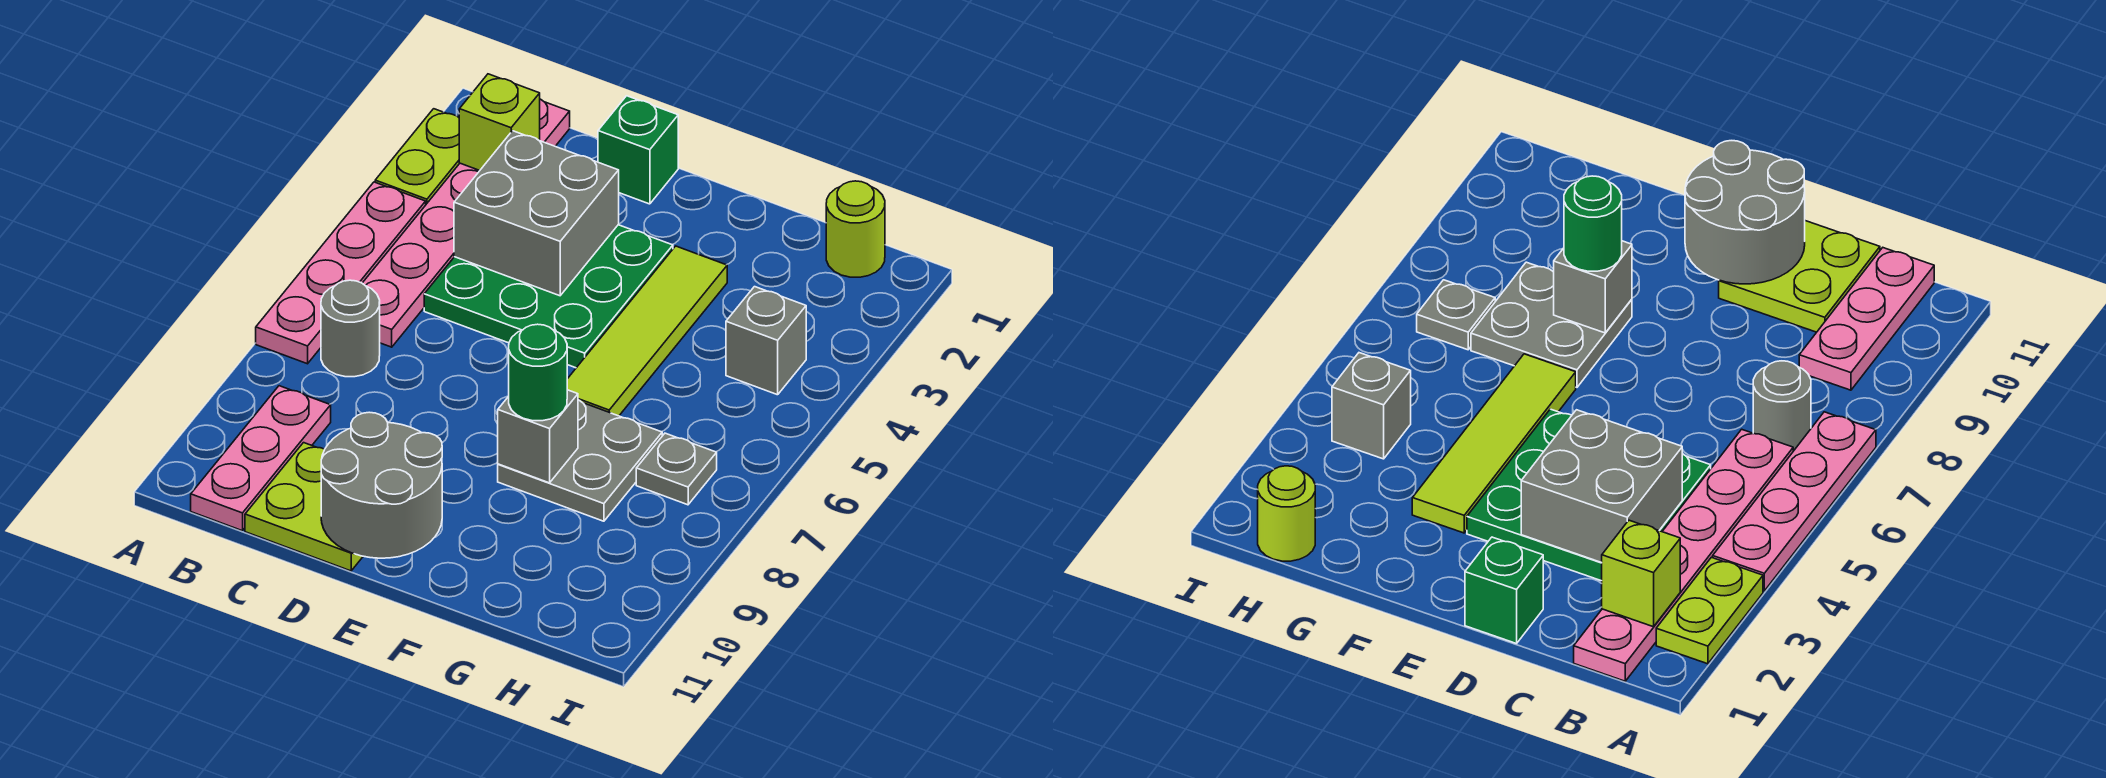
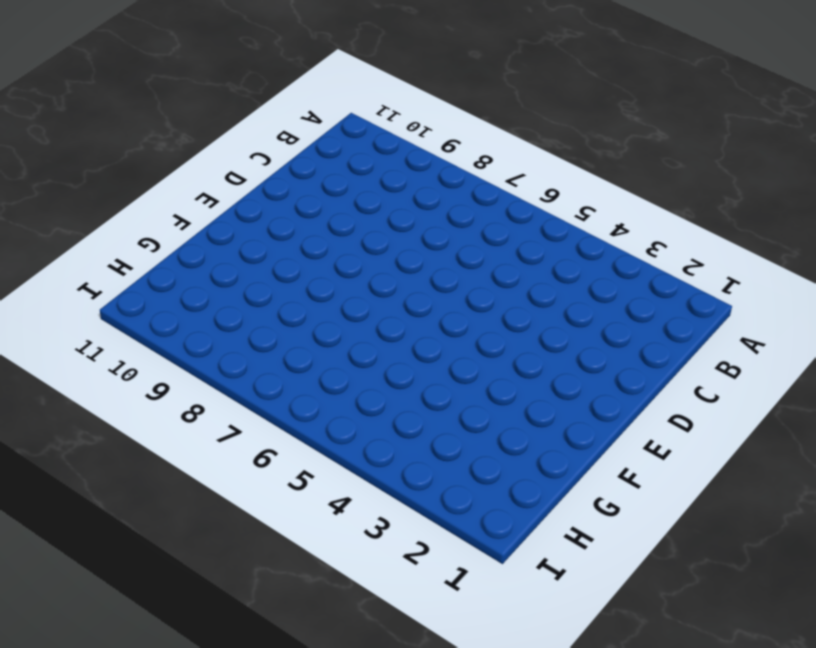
none -> lime 1x2 plate [375,109,460,204]
none -> pink 1x4 plate [256,182,426,364]
none -> pink 1x6 plate [362,99,570,347]

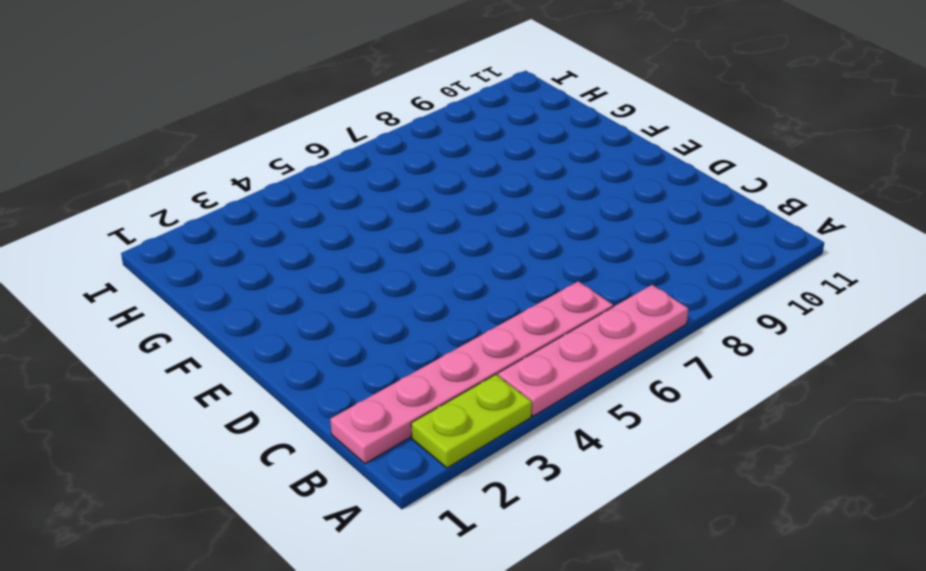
none -> grey 1x1 round brick [321,280,380,377]
none -> pink 1x3 plate [191,386,331,531]
none -> green 3x3 plate [424,225,673,368]

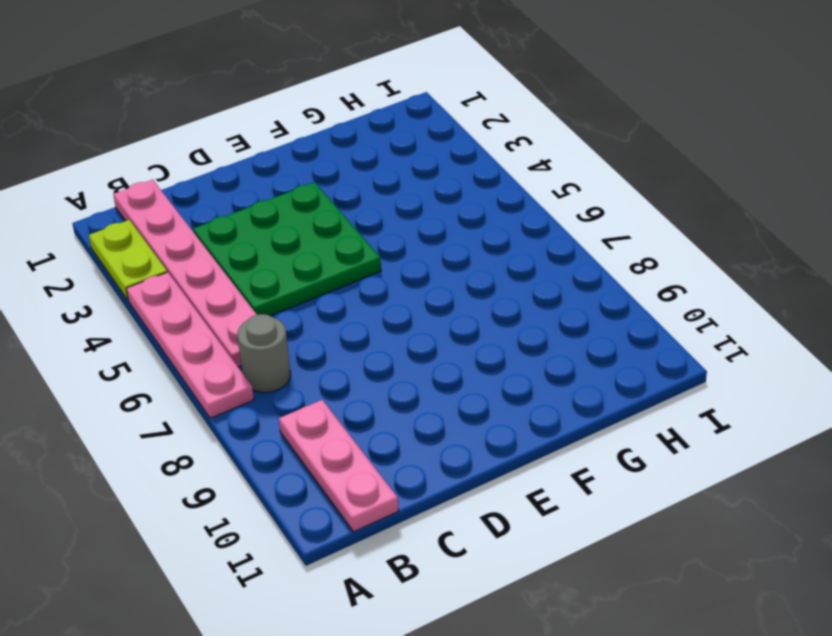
none -> lime 2x2 plate [245,443,363,571]
none -> green 1x1 brick [598,96,678,204]
none -> lime 1x4 tile [567,246,727,416]

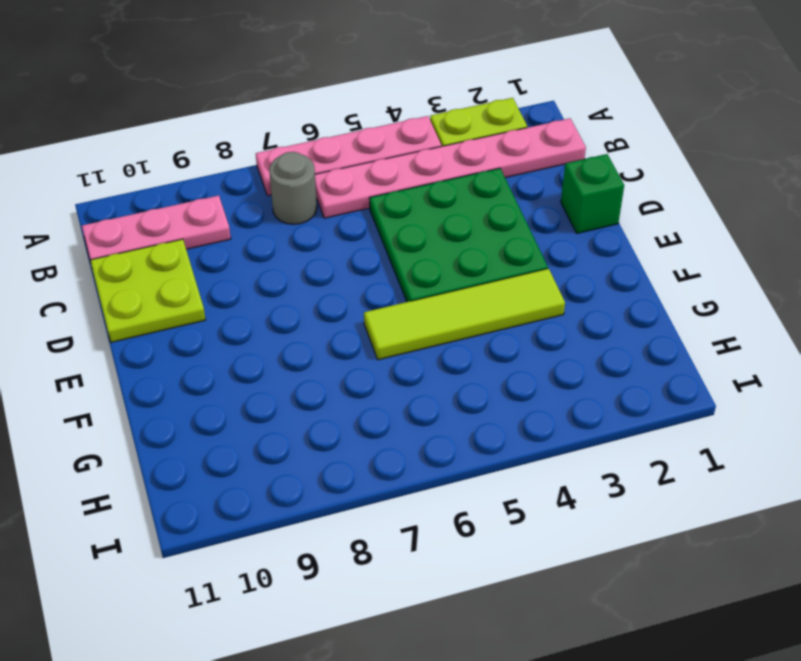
none -> grey 2x2 plate [498,400,662,521]
none -> lime 1x1 round brick [826,181,885,277]
none -> grey 1x1 brick [726,287,806,395]

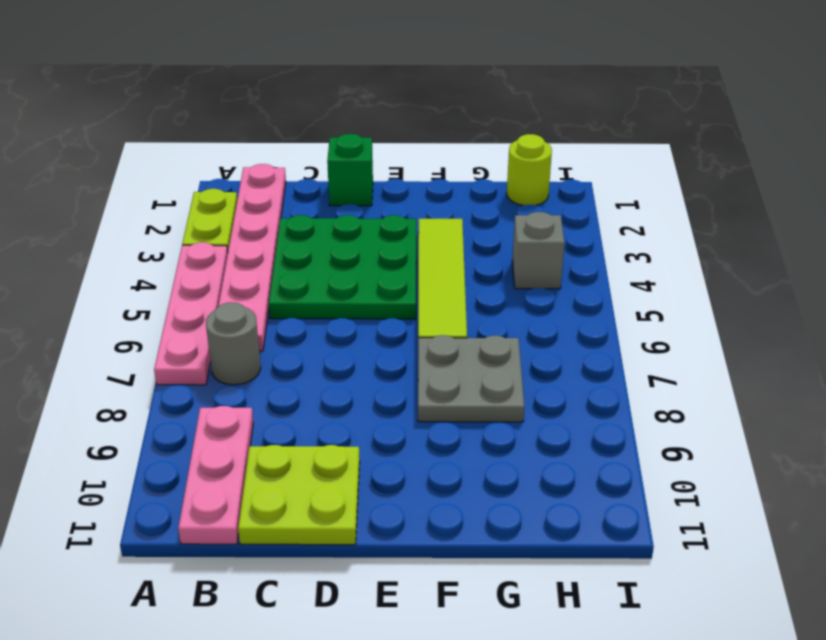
none -> grey 1x1 plate [636,433,717,505]
none -> lime 1x1 brick [459,74,540,170]
none -> grey 2x2 brick [454,131,619,296]

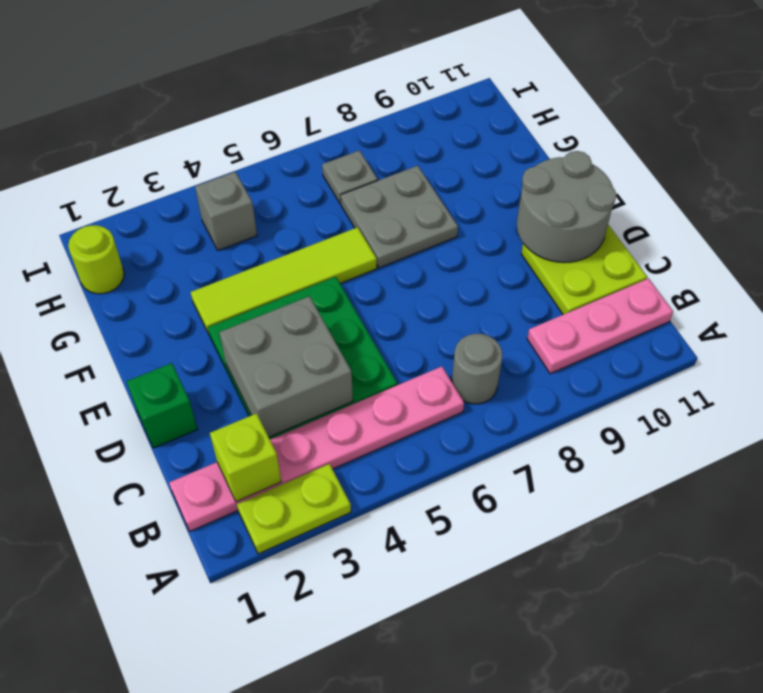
none -> pink 1x4 plate [256,182,426,364]
none -> grey 1x1 brick [498,390,578,483]
none -> green 1x1 round brick [509,324,567,421]

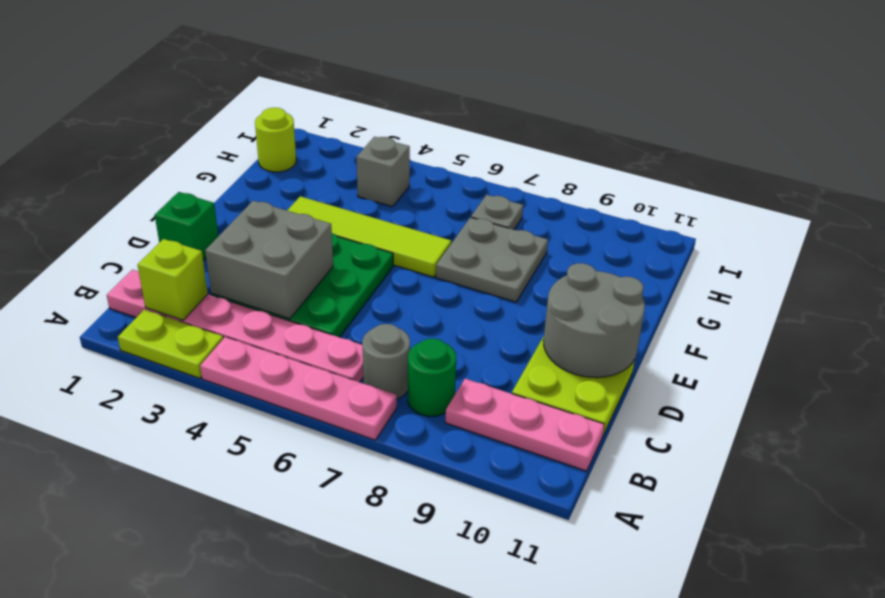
green 1x1 round brick [408,338,456,416] -> green 1x1 round brick moved to [509,324,567,421]
none -> grey 1x1 brick [498,390,578,483]

